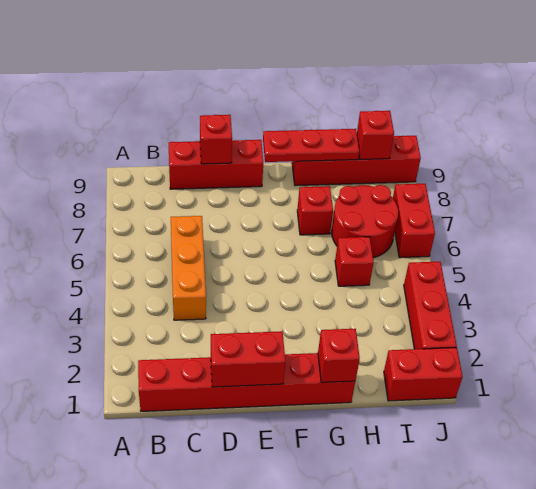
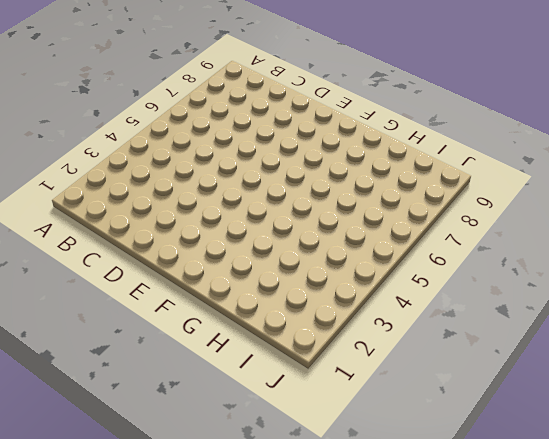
none -> red 1x6 brick [138,353,355,411]
none -> orange 1x3 brick [171,216,206,320]
none -> red 1x3 brick [169,140,263,189]

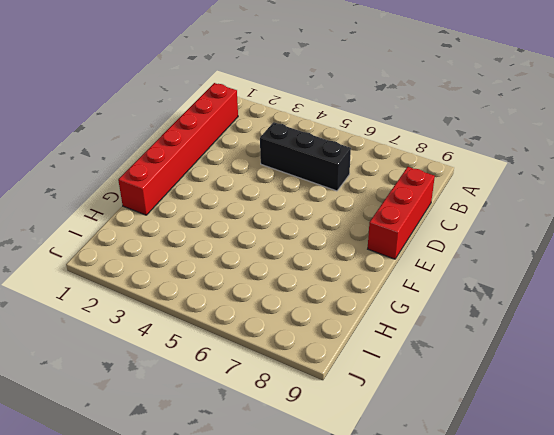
black 1x3 brick [260,122,351,191] -> orange 1x3 brick [171,216,206,320]
none -> red 1x1 brick [297,186,333,235]
none -> red 1x4 brick [292,136,421,186]
none -> red 1x1 brick [335,237,374,286]

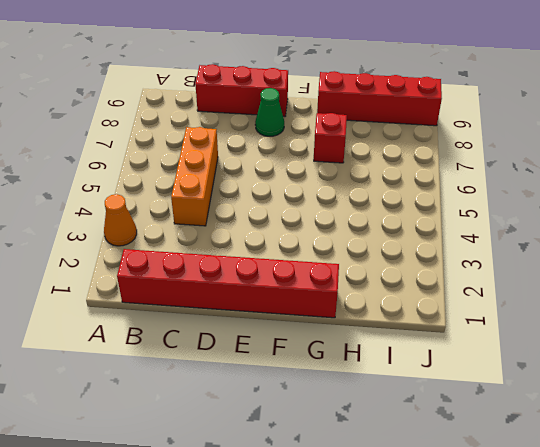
orange 1x1 cone [104,194,137,246] -> none
green 1x1 cone [255,88,284,136] -> none
none -> red 1x1 brick [335,237,374,286]
none -> red 2x2 round brick [332,185,398,258]
none -> red 1x2 brick [384,348,463,401]

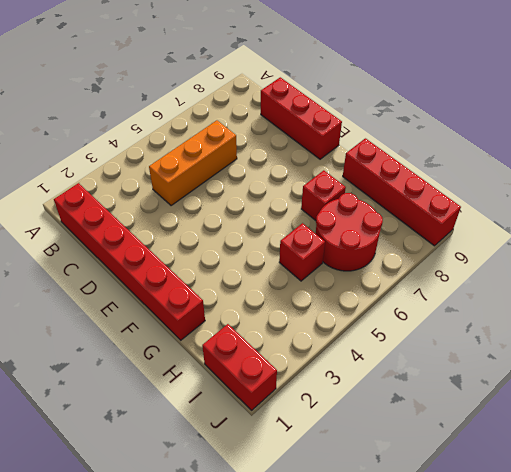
none -> red 1x3 brick [404,261,457,349]
none -> red 1x2 brick [393,184,435,258]
none -> red 1x2 brick [211,331,285,387]

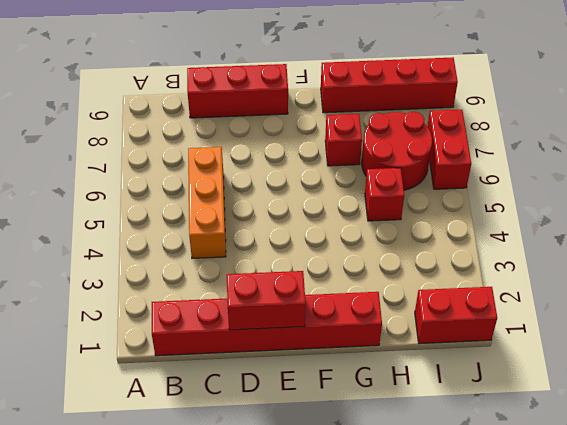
none -> red 1x3 brick [404,261,457,349]
none -> red 1x1 brick [200,115,232,164]
none -> red 1x3 plate [263,129,359,162]

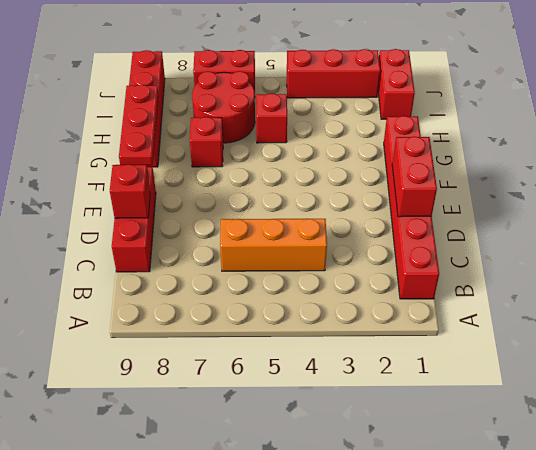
none -> red 1x1 brick [318,329,360,382]
none -> red 1x1 brick [357,111,394,159]

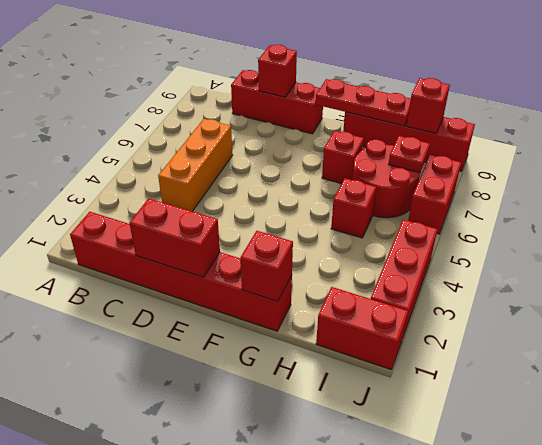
red 1x1 plate [388,136,430,173] -> none

